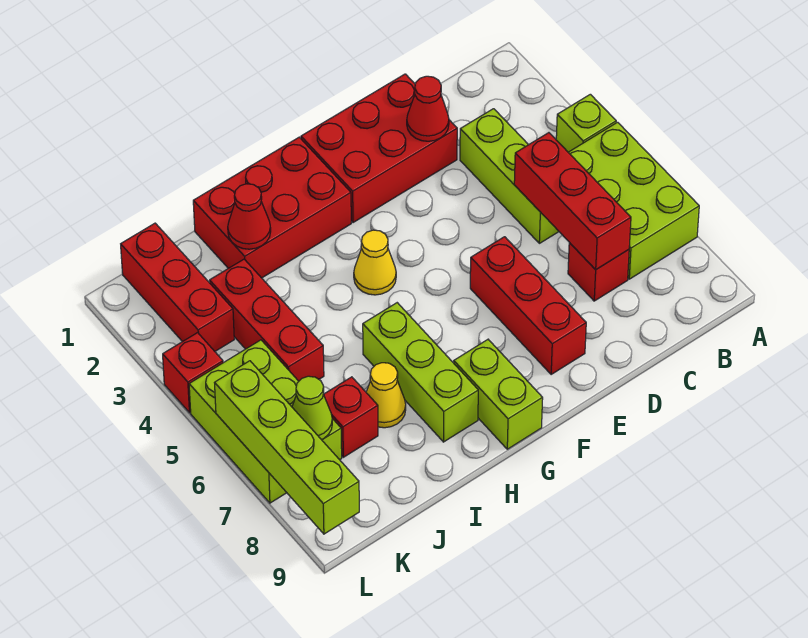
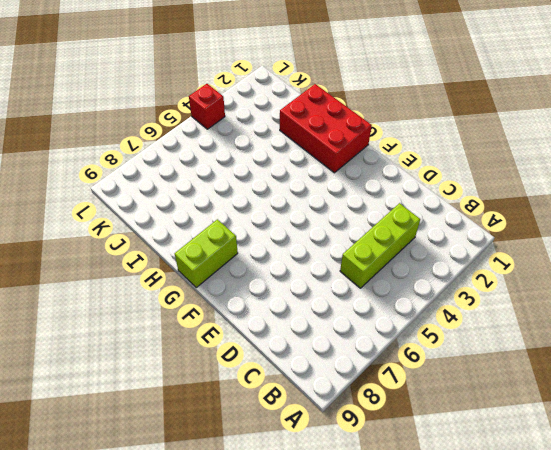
none -> lime 1x1 brick [556,94,616,152]
none -> lime 2x3 brick [568,122,699,279]
none -> red 1x1 brick [568,243,629,301]

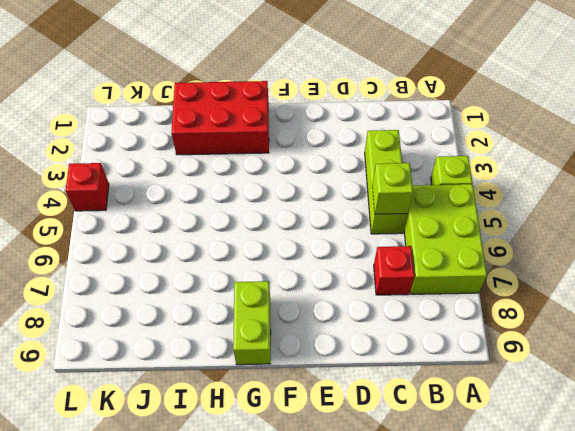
lime 1x1 brick [372,163,413,214] -> red 1x3 brick [514,133,631,270]
none -> red 2x3 brick [301,74,457,223]
none -> red 1x3 brick [470,237,586,374]
none -> yellow 1x1 cone [354,230,396,295]

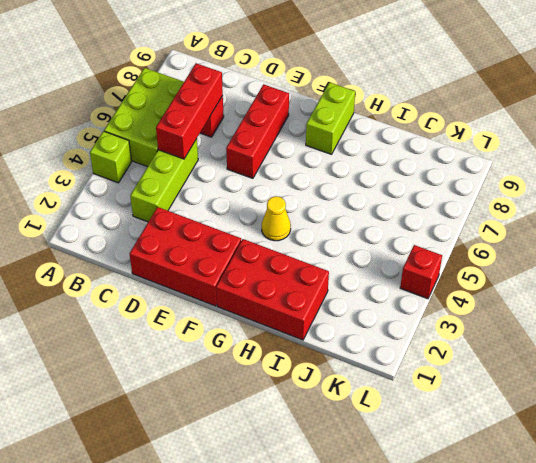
none -> lime 1x3 brick [363,303,478,442]
none -> yellow 1x1 cone [366,363,406,428]
none -> red 1x3 brick [210,259,324,381]

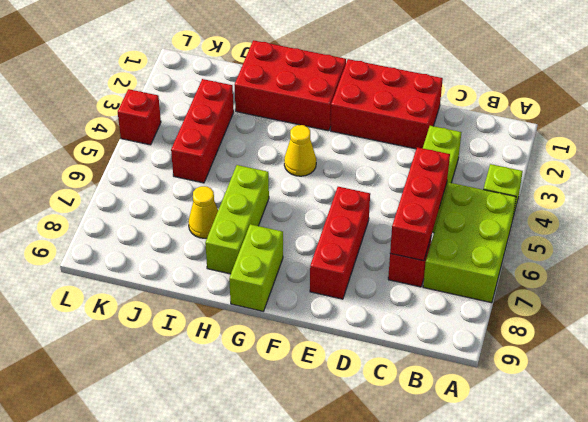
none -> red 1x1 brick [324,377,378,457]
none -> red 1x3 brick [121,223,234,351]
none -> lime 2x3 brick [189,340,342,503]

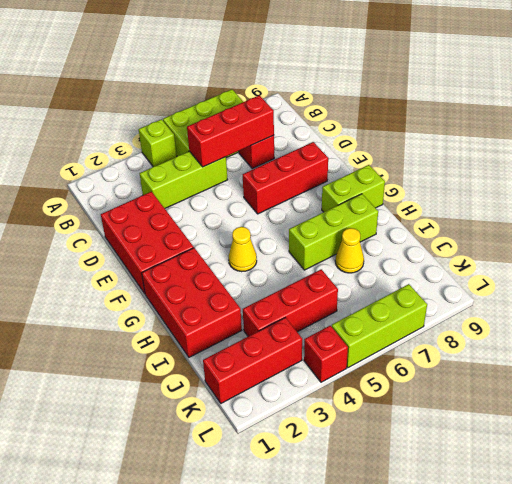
lime 1x3 brick [332,284,427,368] -> lime 2x3 brick [189,340,342,503]
none -> red 1x1 brick [324,377,378,457]
none -> red 1x1 cone [407,76,449,141]
none -> red 1x1 cone [228,184,271,249]

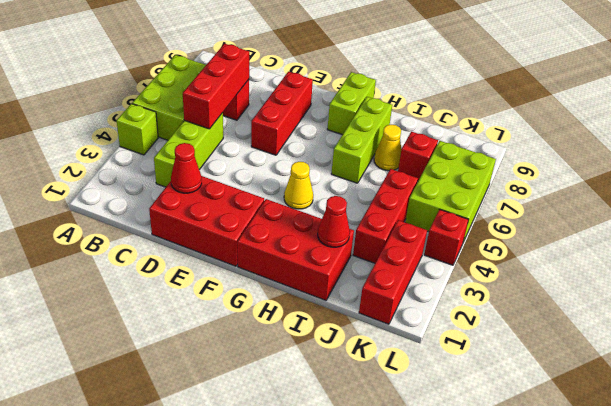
none -> lime 1x1 cone [292,376,332,440]
none -> lime 1x4 brick [215,361,359,534]

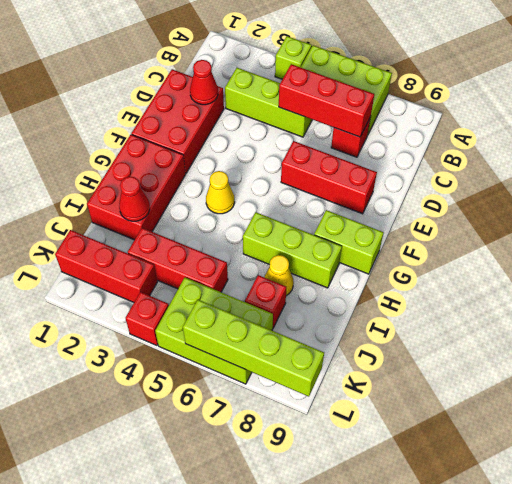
none -> lime 1x1 cone [292,376,332,440]

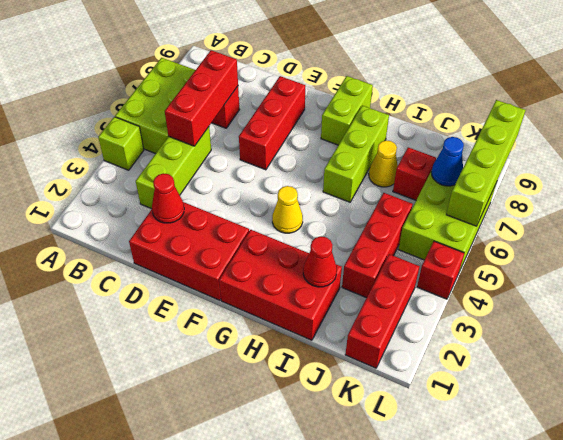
blue 1x1 cone [431,137,464,186] -> lime 1x1 cone [292,376,332,440]

